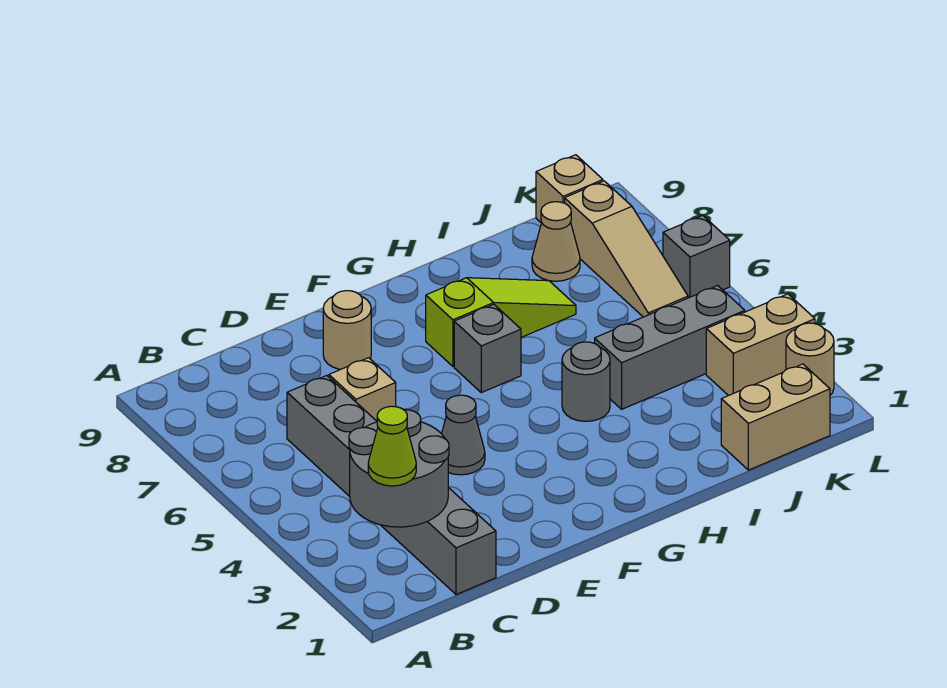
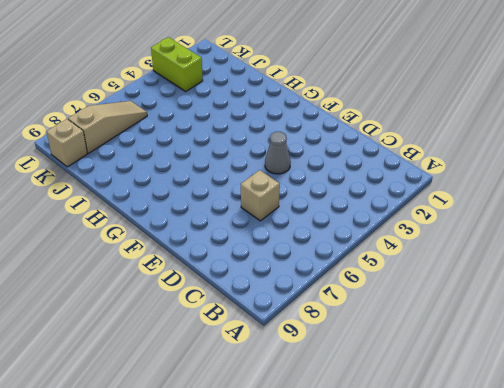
lime 1x2 brick [151,37,203,91] -> tan 1x2 brick [706,294,815,396]
none -> grey 1x6 brick [287,376,496,595]
none -> tan 1x1 round brick [323,291,371,369]
none -> grey 1x1 brick [454,304,521,393]

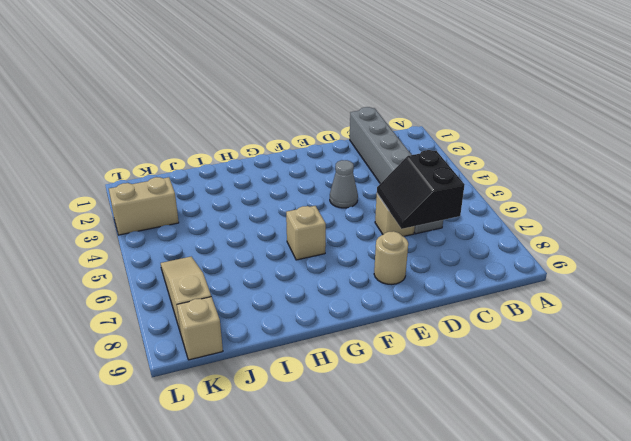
black 2x2 slope [377,150,465,229] -> none
tan 1x1 brick [286,206,326,260] -> grey 1x1 brick [454,304,521,393]
none -> lime 1x3 slope [426,278,576,366]
none -> grey 1x1 round brick [562,342,610,421]
none -> grey 1x3 brick [595,286,745,409]

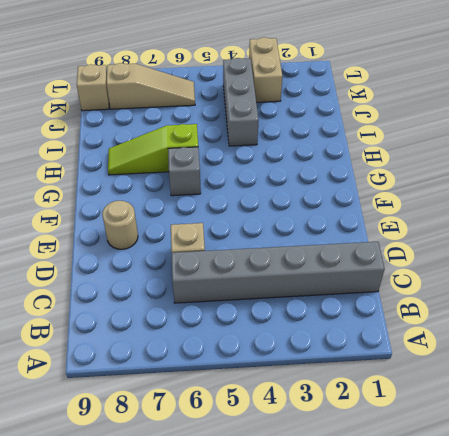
lime 1x3 slope [108,124,198,175] -> lime 1x3 slope turned to [426,278,576,366]
none -> grey 1x1 cone [442,395,485,475]
none -> grey 1x1 round brick [562,342,610,421]
none -> tan 1x2 brick [721,364,830,470]

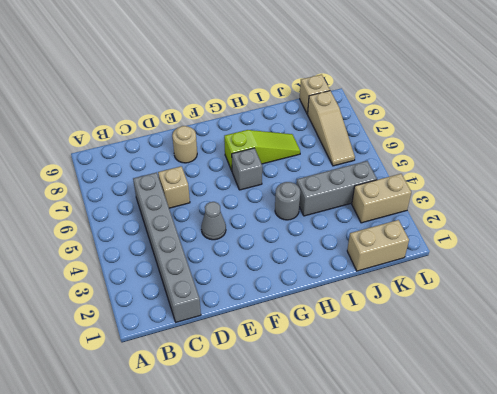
none -> tan 1x1 cone [532,202,580,281]
none -> tan 1x1 round brick [786,323,834,395]
none -> grey 1x1 brick [663,215,730,298]

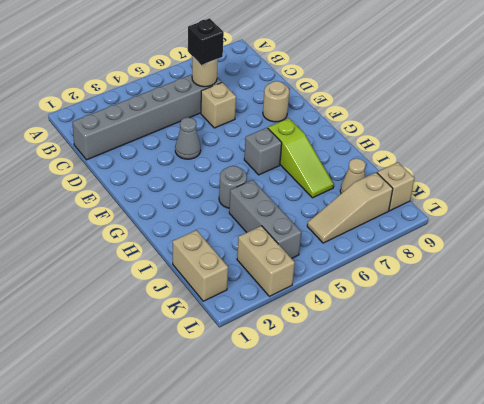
tan 1x1 round brick [192,57,218,87] -> tan 1x1 round brick moved to [786,323,834,395]
black 1x1 brick [188,18,224,65] -> none
none -> grey 1x1 brick [663,215,730,298]
none -> grey 2x2 round brick [349,410,449,527]
none -> lime 1x1 cone [368,406,416,486]

